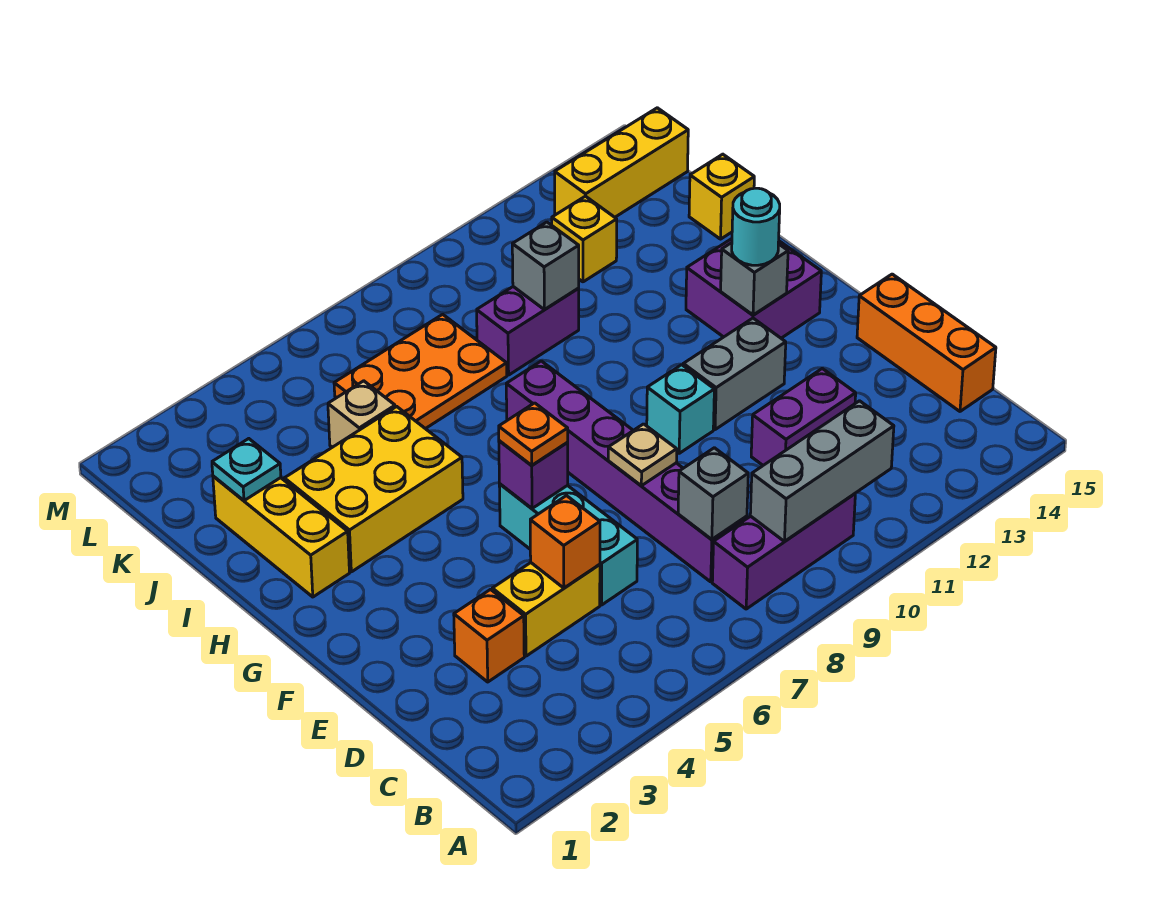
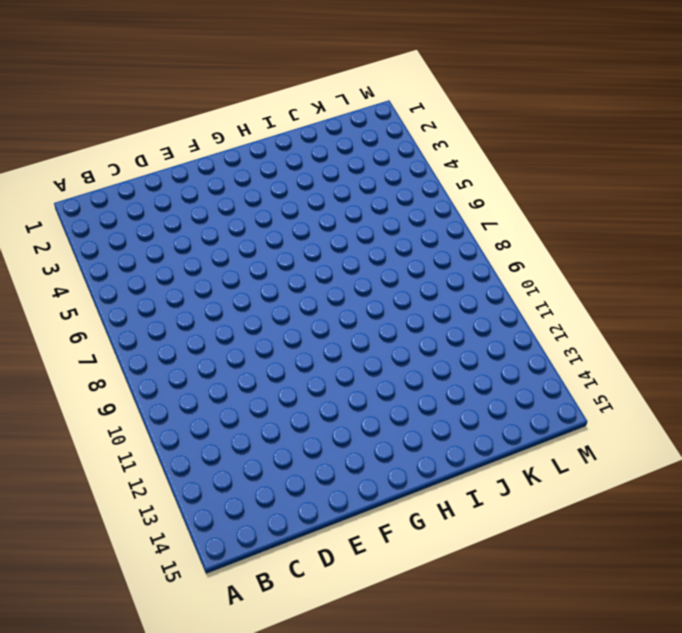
none -> purple 1x3 brick [712,494,855,609]
none -> purple 1x6 brick [506,361,747,582]
none -> orange 1x3 brick [857,274,996,411]

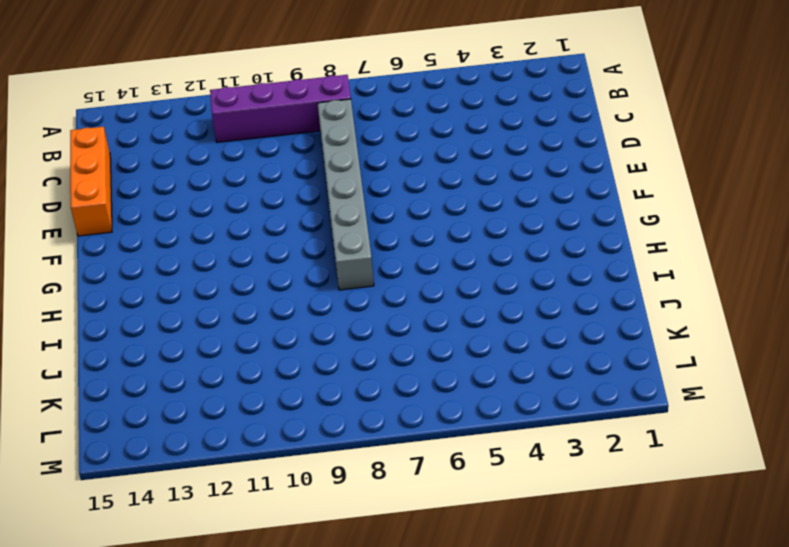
purple 1x4 brick [210,75,351,142] -> purple 1x3 brick [712,494,855,609]
grey 1x6 brick [318,99,374,290] -> purple 1x6 brick [506,361,747,582]
none -> orange 1x1 brick [454,590,524,682]
none -> yellow 1x2 brick [492,563,600,656]
none -> cyan 1x3 brick [499,484,637,605]

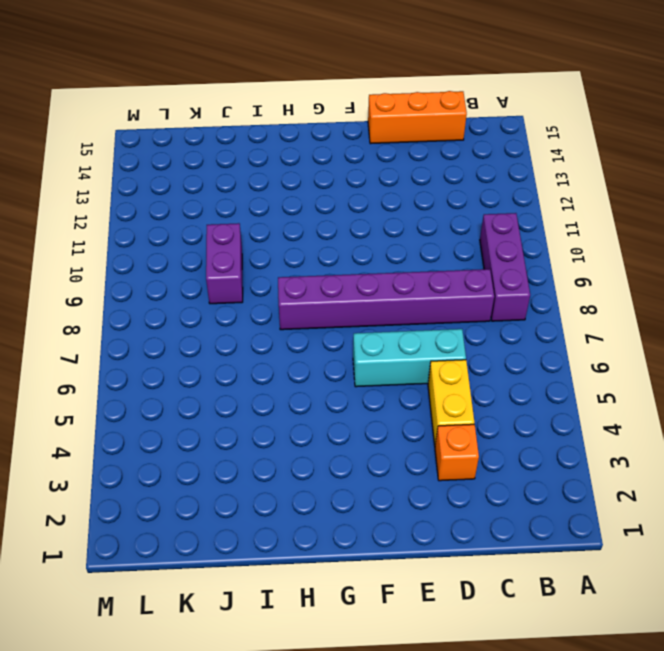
none -> purple 1x2 brick [751,369,856,465]
none -> cyan 1x1 brick [647,365,714,453]
none -> grey 1x2 brick [683,318,786,430]

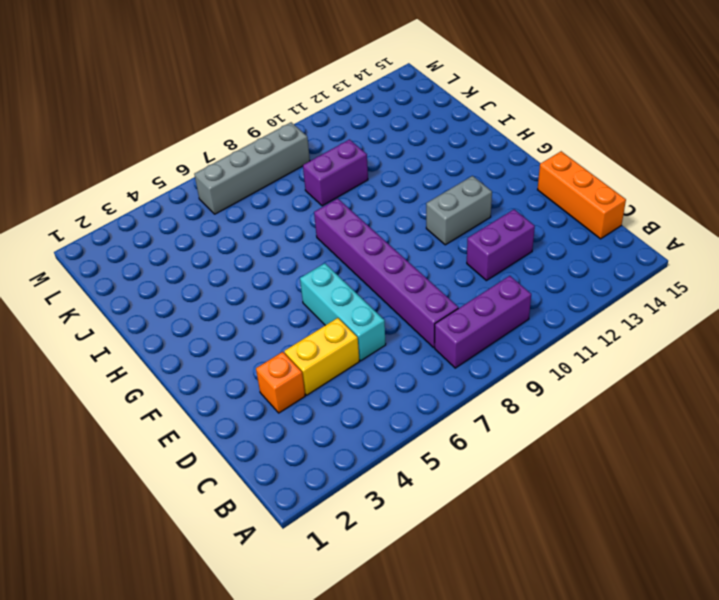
grey 1x4 brick [194,122,310,214] -> none
none -> cyan 1x1 brick [647,365,714,453]
none -> purple 2x2 brick [686,239,821,338]
none -> yellow 1x3 brick [213,476,349,597]

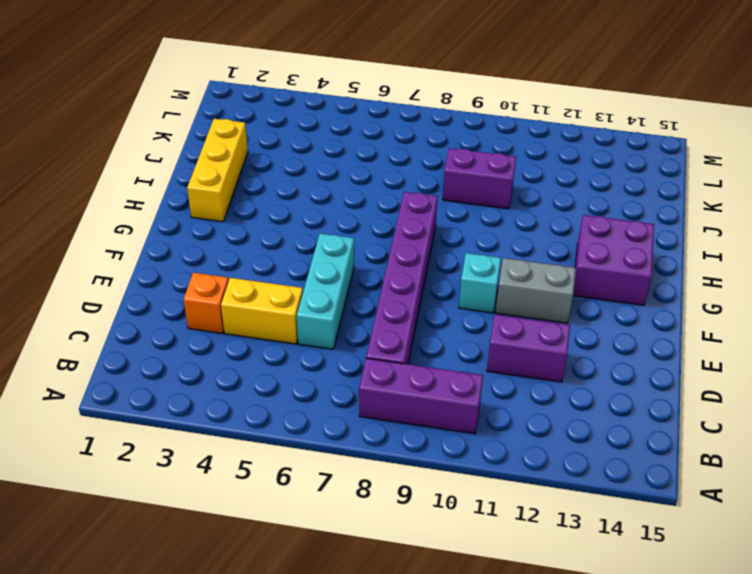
none -> orange 1x3 brick [857,274,996,411]
none -> yellow 2x3 brick [284,407,463,572]
none -> tan 1x1 brick [328,381,395,447]

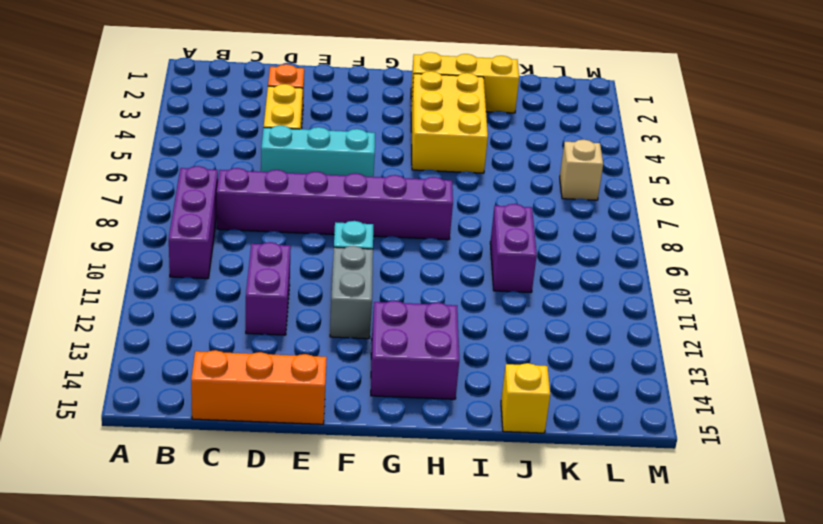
tan 1x1 brick [560,140,603,200] -> tan 1x1 brick moved to [328,381,395,447]
none -> orange 2x3 plate [334,314,507,429]
none -> yellow 1x1 brick [552,196,617,282]
none -> yellow 1x3 brick [555,108,688,217]

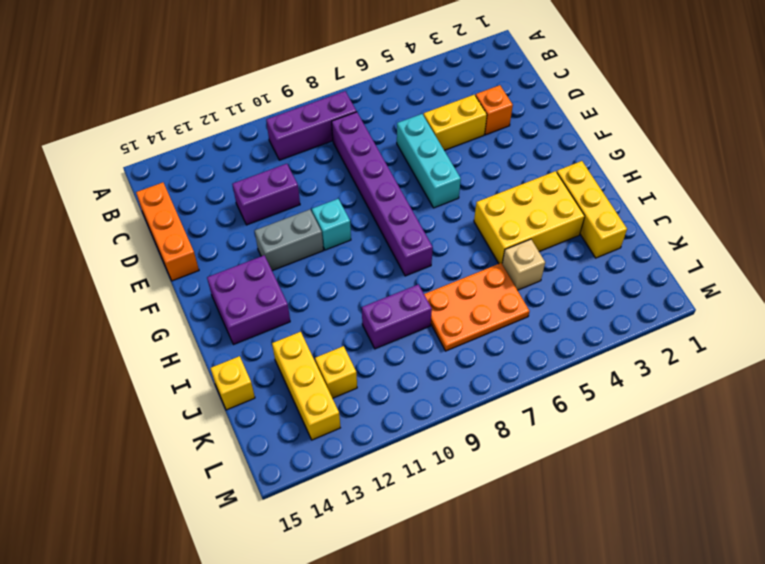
yellow 1x3 brick [272,332,340,440] -> yellow 1x3 brick turned to [555,108,688,217]
none -> grey 1x3 brick [750,401,894,541]
none -> grey 1x1 brick [678,448,748,539]
none -> orange 1x1 brick [530,496,600,588]

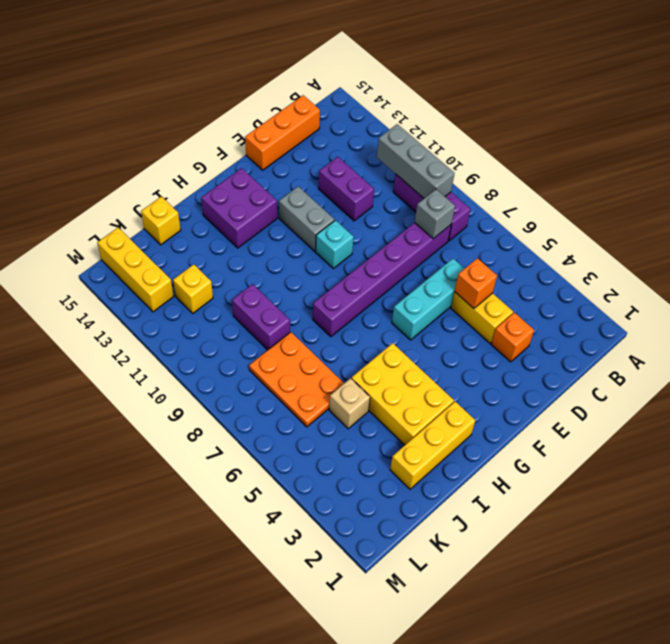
none -> tan 1x1 plate [608,424,677,486]
none -> purple 1x1 brick [499,441,568,508]
none -> grey 1x1 brick [721,243,788,315]

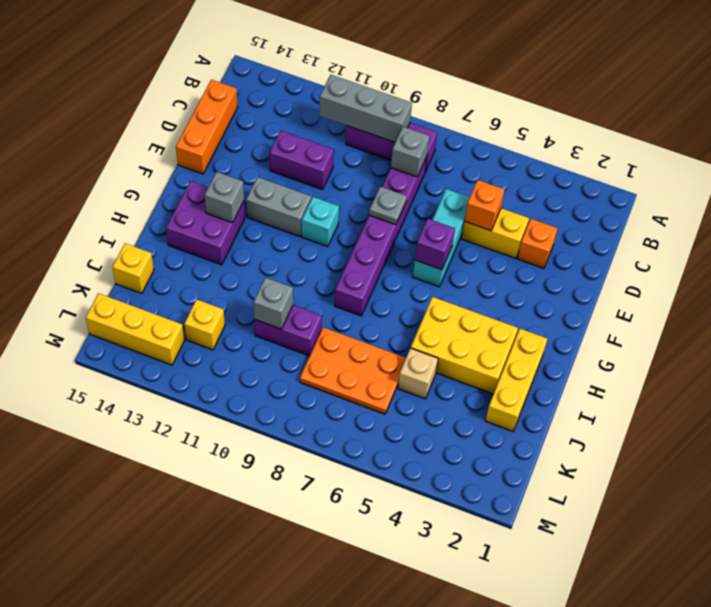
grey 1x1 plate [369,187,407,225] -> tan 1x1 plate [608,424,677,486]
none -> cyan 1x1 plate [212,439,281,501]
none -> orange 1x1 plate [499,403,568,465]
none -> cyan 1x1 round brick [732,188,780,265]

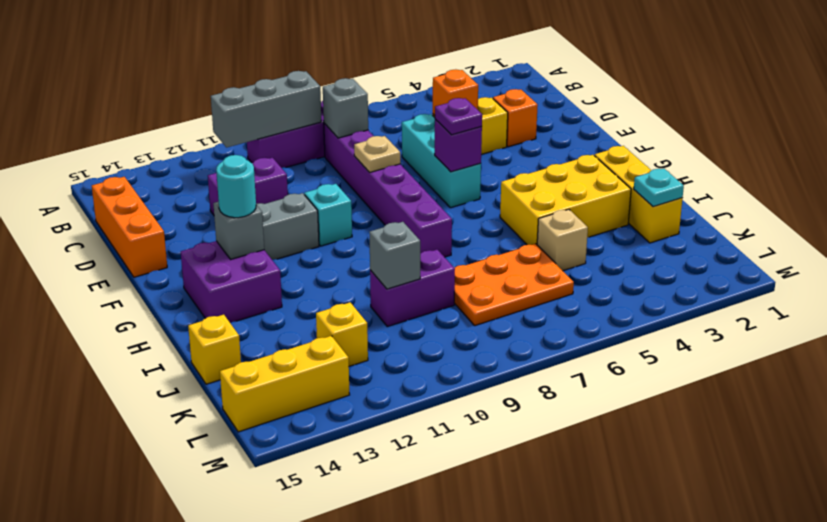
purple 1x1 plate [435,98,482,135] -> orange 1x1 plate [499,403,568,465]

